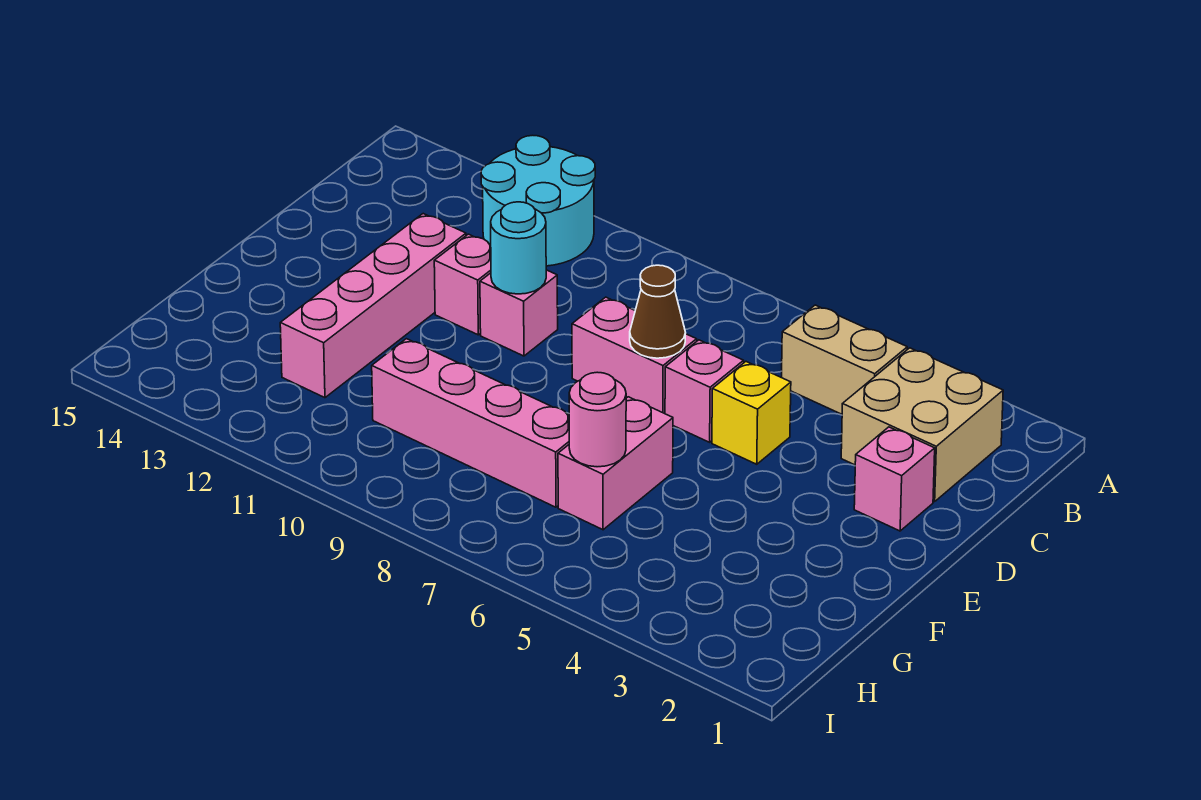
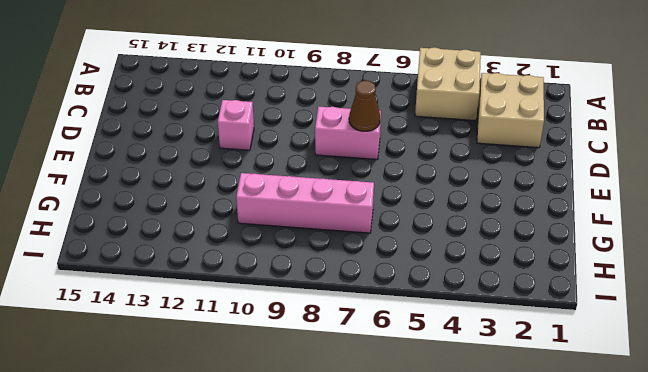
tan 2x2 brick [415,47,481,121] -> tan 1x2 brick [782,305,907,414]
none -> cyan 2x2 round brick [481,135,595,266]
none -> pink 1x1 brick [854,427,935,531]
none -> yellow 1x1 brick [712,362,791,464]

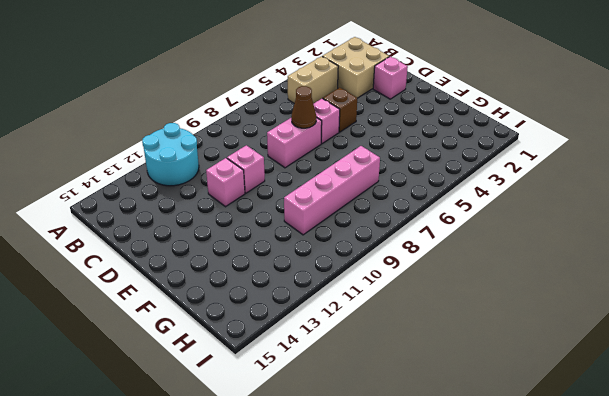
brown 1x1 brick [323,88,357,132] -> yellow 1x1 brick [712,362,791,464]
none -> pink 1x4 brick [280,214,466,398]
none -> pink 1x2 brick [558,397,673,530]
none -> cyan 1x1 round brick [491,202,546,294]

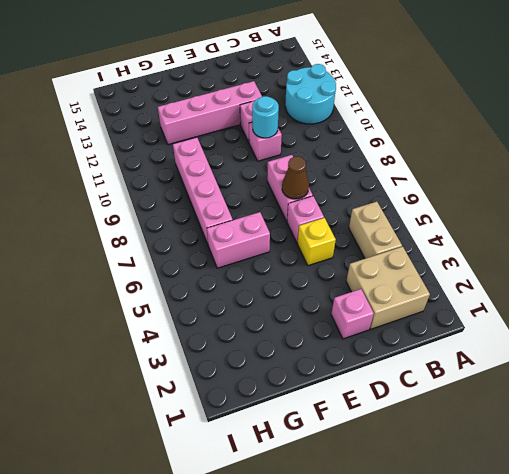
none -> pink 1x1 round brick [569,372,626,467]

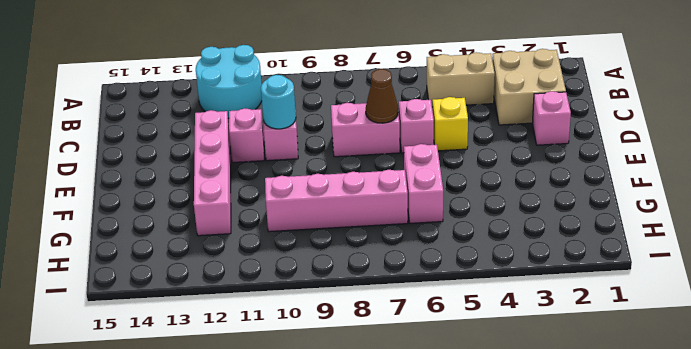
none -> pink 1x1 round brick [569,372,626,467]

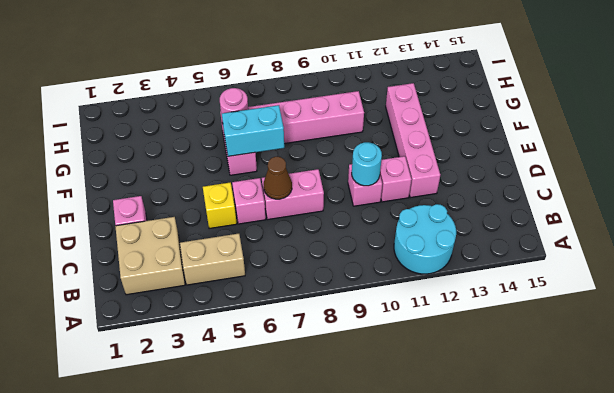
cyan 1x2 brick [222,105,284,156] -> none

